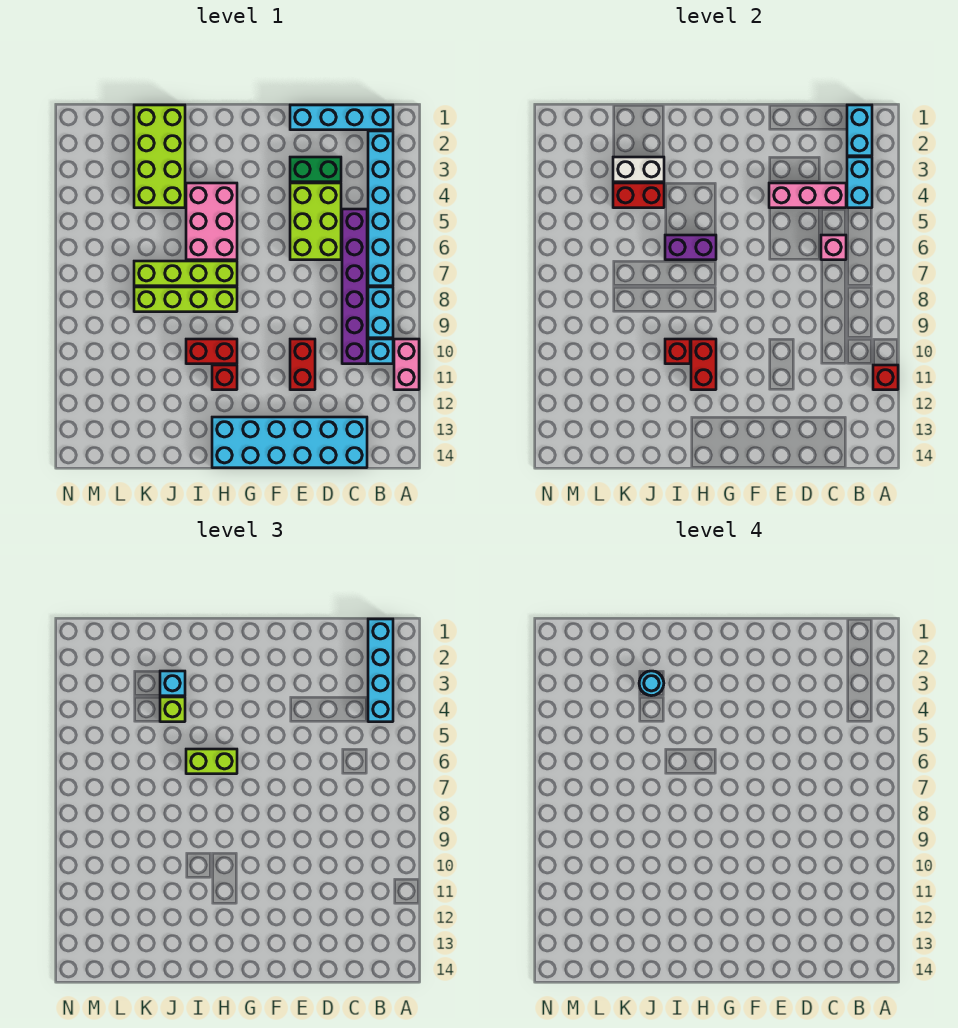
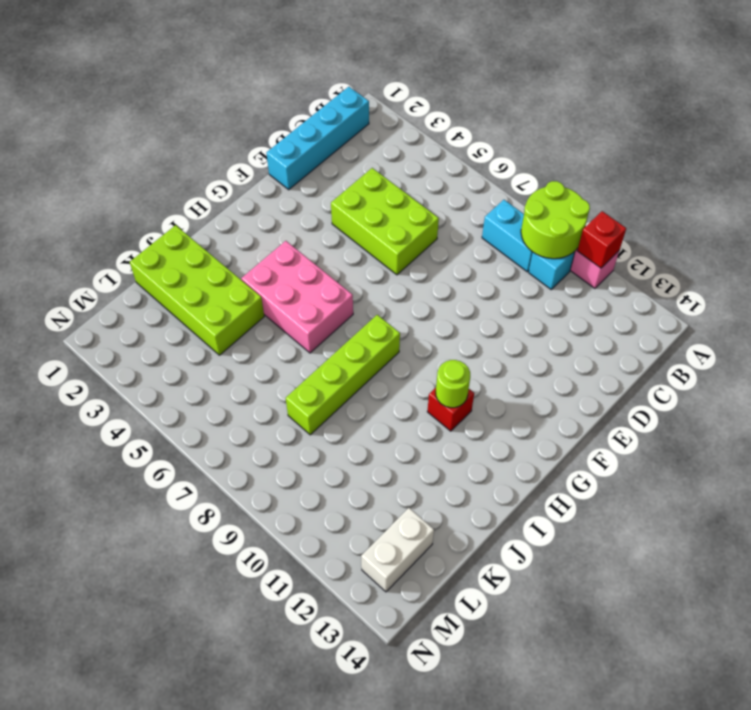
lime 2x2 round brick [521,181,590,259] -> none
lime 1x1 round brick [436,360,470,408] -> red 1x2 brick [691,339,716,390]
white 1x2 brick [361,508,434,592] -> white 1x2 brick moved to [613,157,664,182]
none -> cyan 1x6 brick [368,131,393,286]
none -> purple 1x6 brick [342,209,367,364]
none -> cyan 2x6 brick [212,417,367,468]
none -> green 1x2 brick [290,157,341,182]

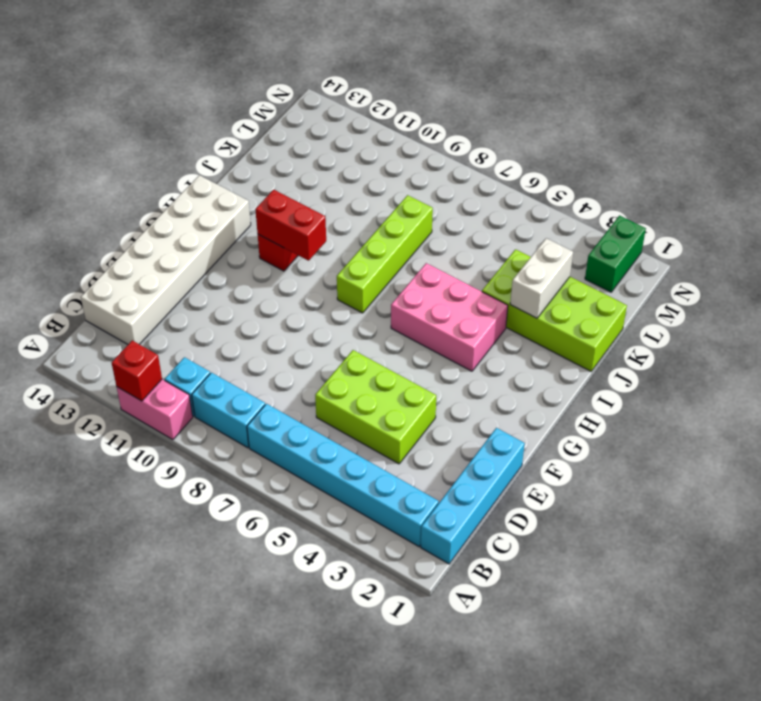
white 2x6 brick [81,175,251,344] -> cyan 2x6 brick [212,417,367,468]
green 1x2 brick [585,216,646,292] -> green 1x2 brick moved to [290,157,341,182]
none -> purple 1x6 brick [342,209,367,364]
none -> red 1x2 brick [290,339,315,390]
none -> lime 1x4 brick [134,261,237,286]
none -> red 1x2 brick [186,339,237,364]

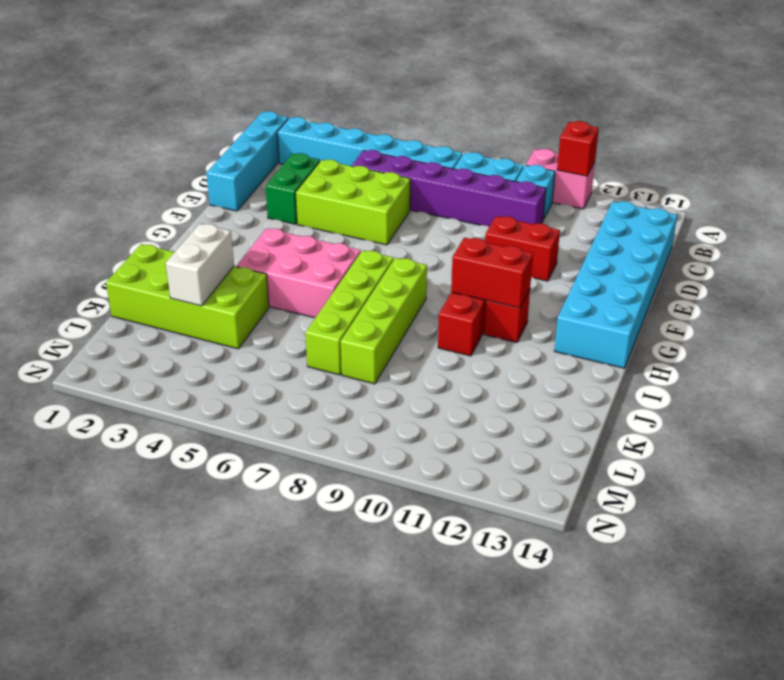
none -> cyan 1x2 brick [847,105,872,156]
none -> cyan 1x2 brick [847,157,872,208]
none -> pink 1x3 brick [769,183,846,208]
none -> pink 1x1 brick [821,235,846,260]

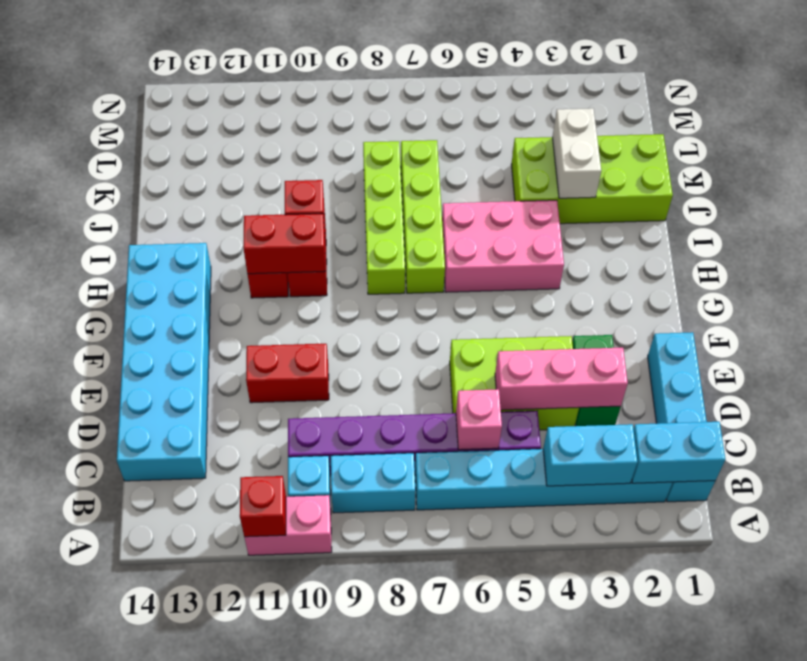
pink 1x3 brick [495,348,628,410] -> pink 1x3 brick turned to [769,183,846,208]
none -> purple 1x2 brick [665,235,716,260]
none -> red 1x2 brick [613,183,664,208]
none -> cyan 1x4 brick [368,619,393,722]
none -> lime 1x2 brick [186,749,237,774]

